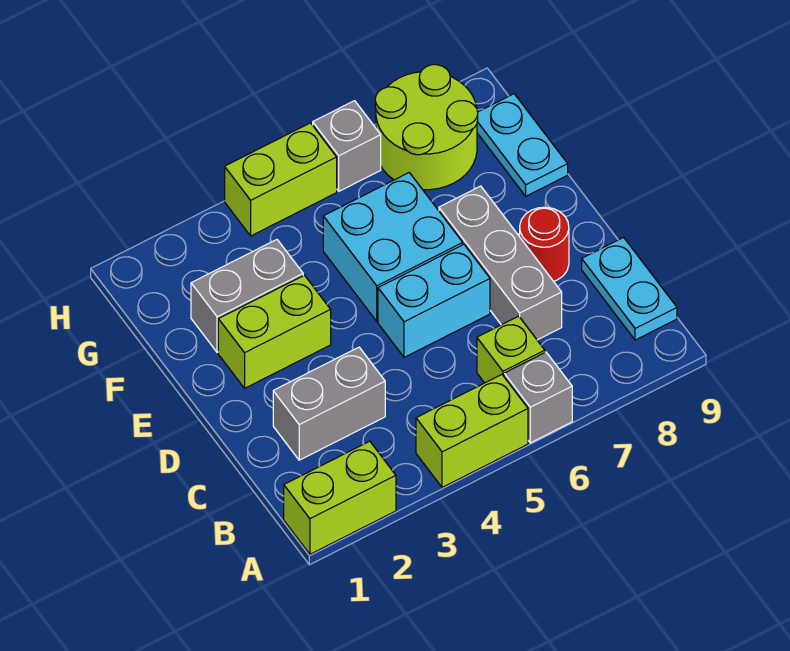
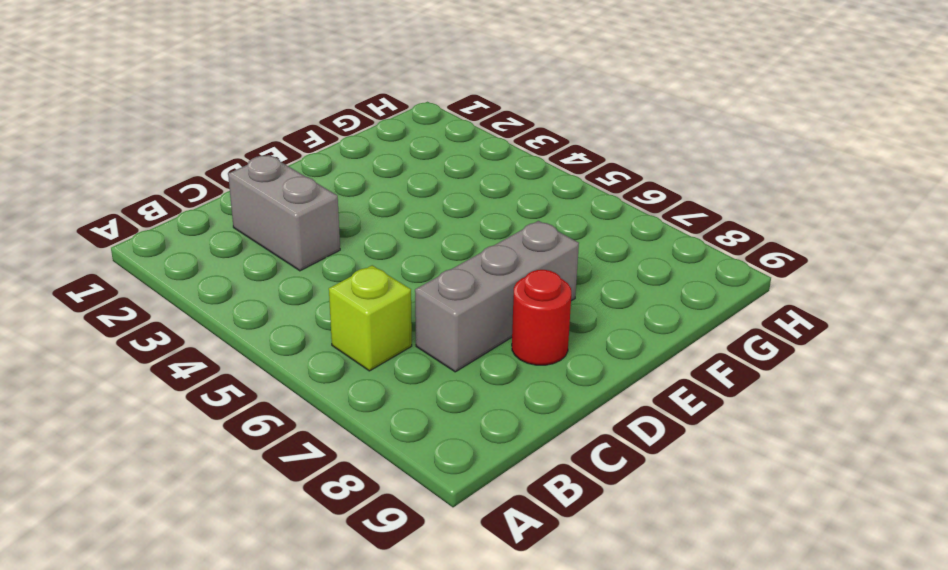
none -> lime 1x2 brick [284,441,396,554]
none -> lime 1x2 brick [416,375,528,487]
none -> grey 1x1 brick [504,352,572,443]

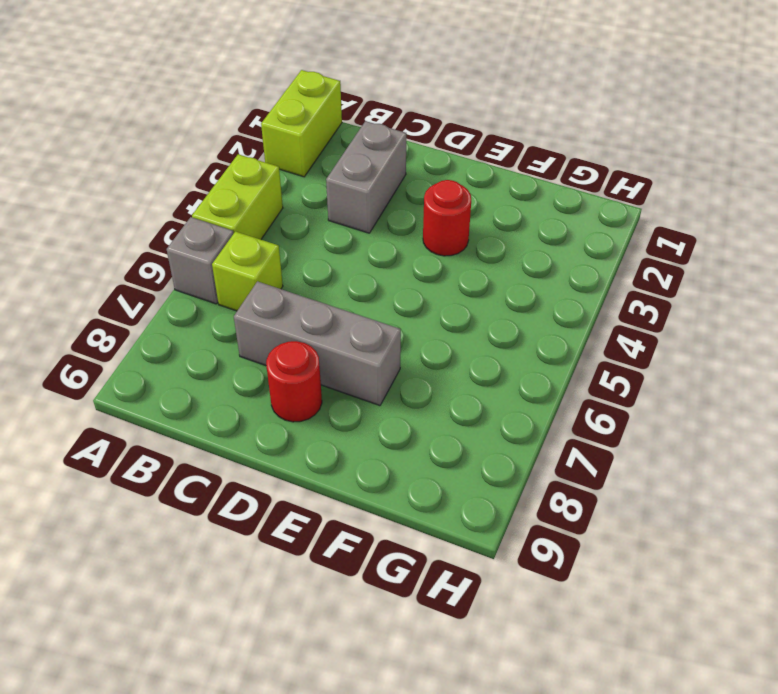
red 1x1 round brick [423,180,471,256] -> lime 1x2 brick [218,275,331,388]
none -> cyan 1x2 plate [582,237,677,340]
none -> cyan 1x2 brick [378,244,490,357]
none -> cyan 2x2 brick [323,173,463,321]

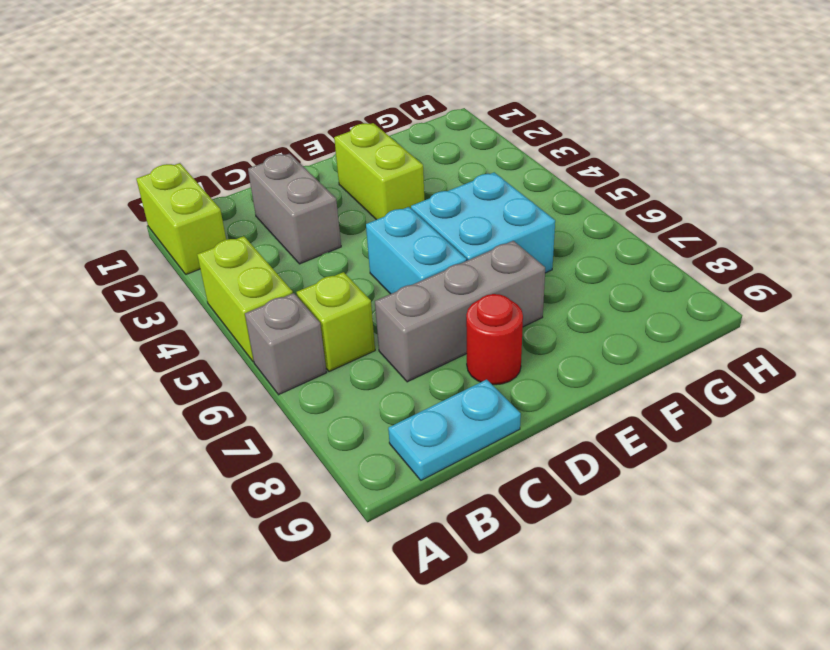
none -> grey 1x2 brick [191,240,303,352]
none -> cyan 1x2 plate [477,94,568,196]
none -> lime 2x2 round brick [375,65,478,190]

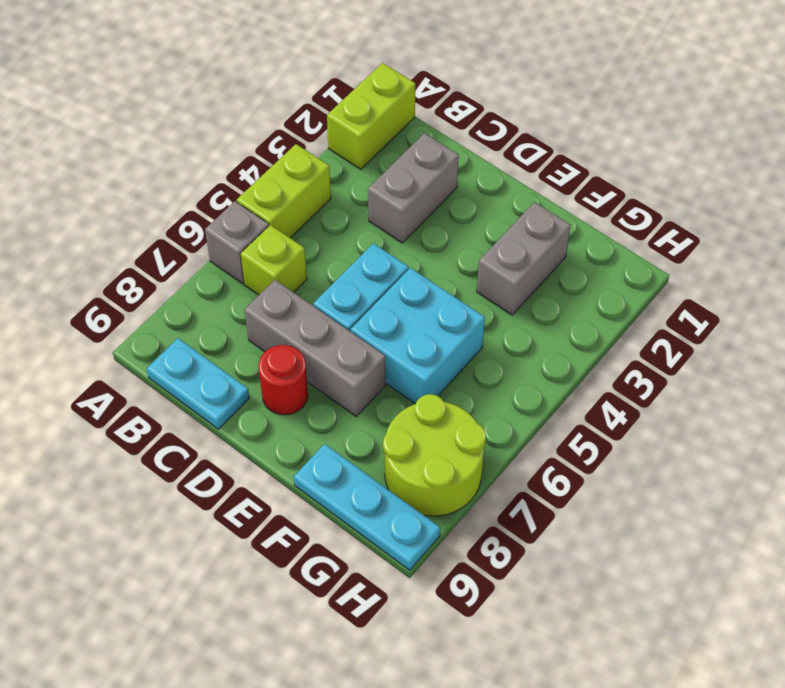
cyan 1x3 plate [294,444,440,570] -> cyan 1x2 plate [477,94,568,196]
none -> lime 1x2 brick [218,275,331,388]
none -> lime 1x2 brick [225,123,337,236]
none -> grey 1x1 brick [313,101,381,191]

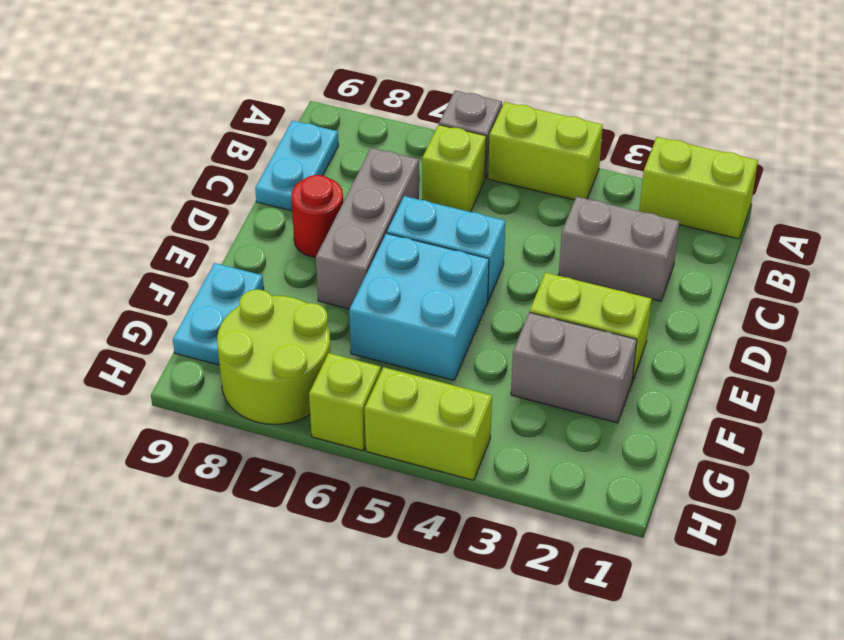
lime 1x1 brick [309,353,381,451] -> grey 1x1 brick [313,101,381,191]

